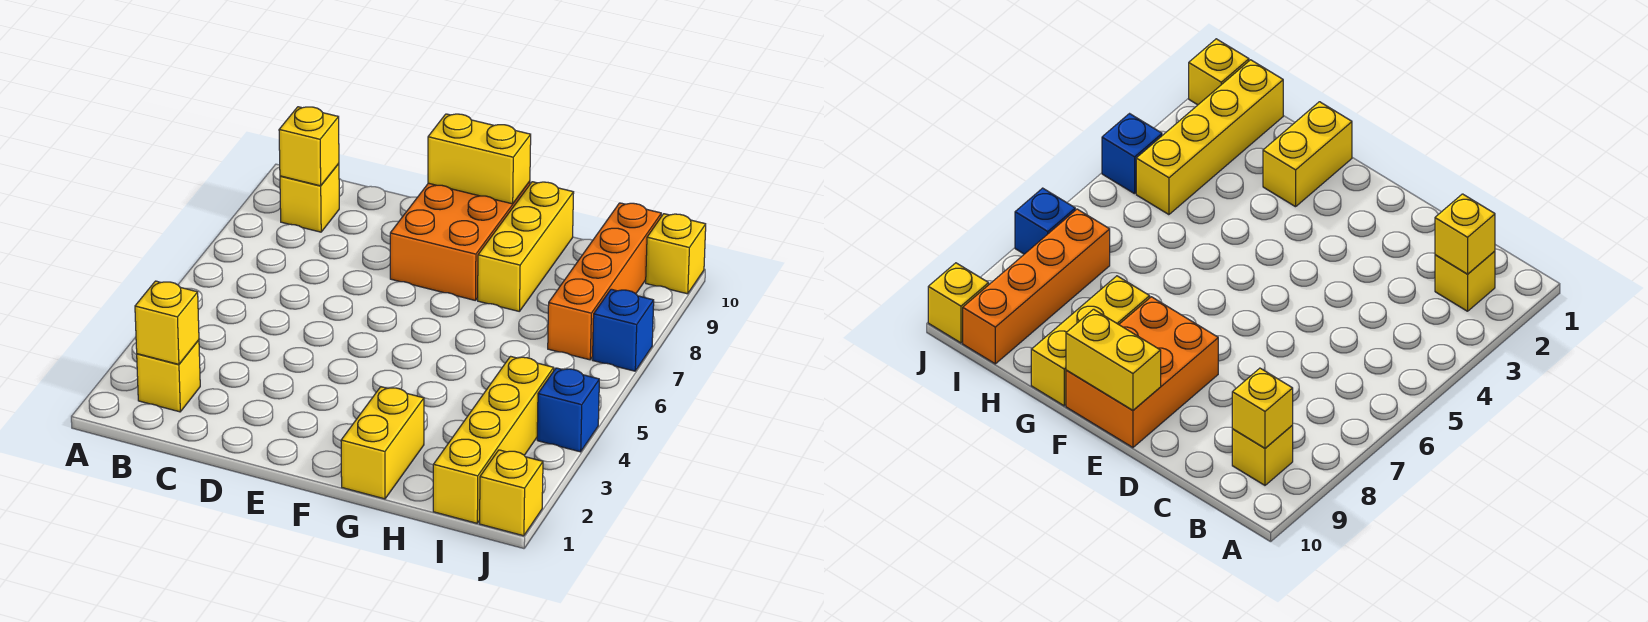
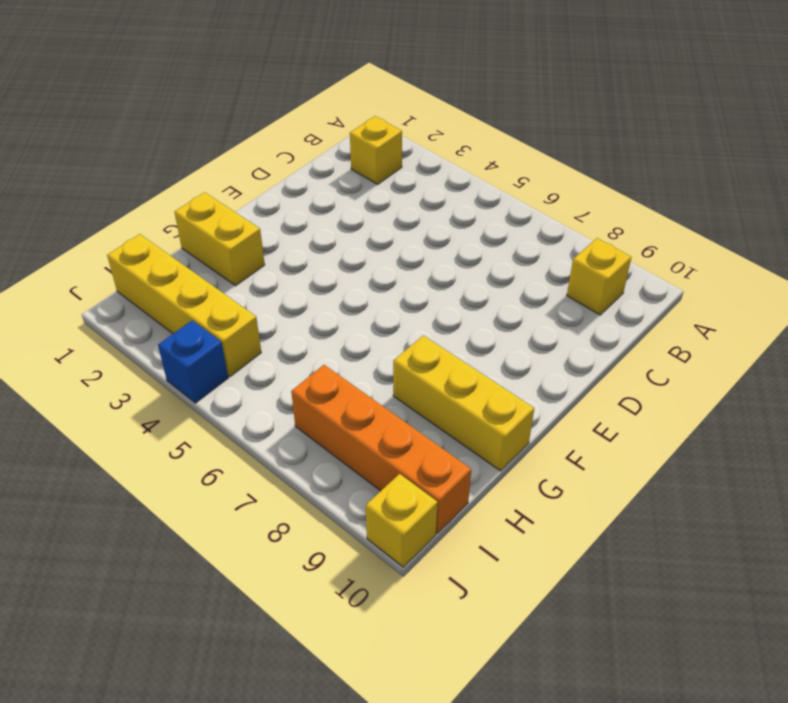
none -> orange 2x3 brick [390,181,530,300]
none -> yellow 1x1 brick [480,450,543,536]
none -> blue 1x1 brick [593,289,654,371]

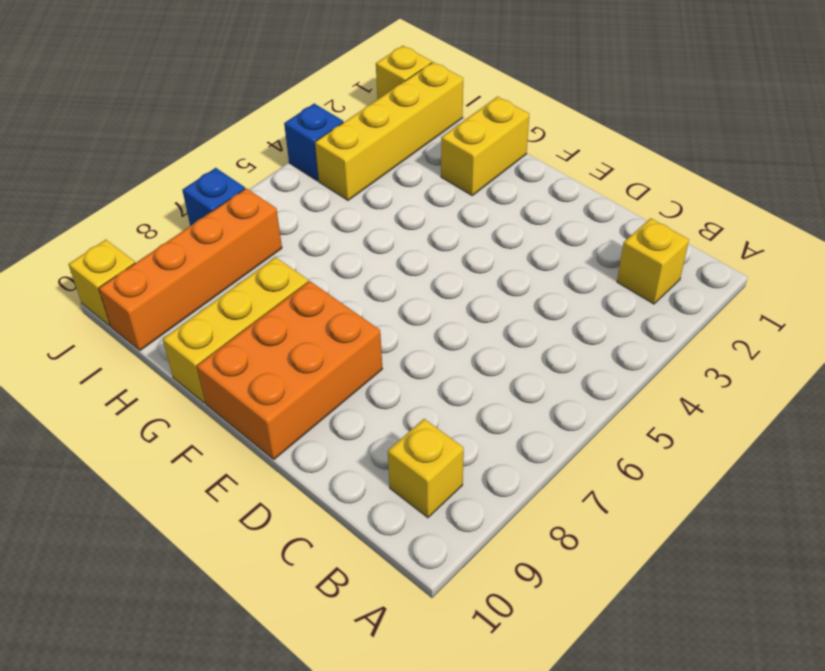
none -> yellow 1x1 brick [135,281,199,364]
none -> yellow 1x1 brick [279,107,339,186]
none -> yellow 1x2 brick [428,114,531,204]

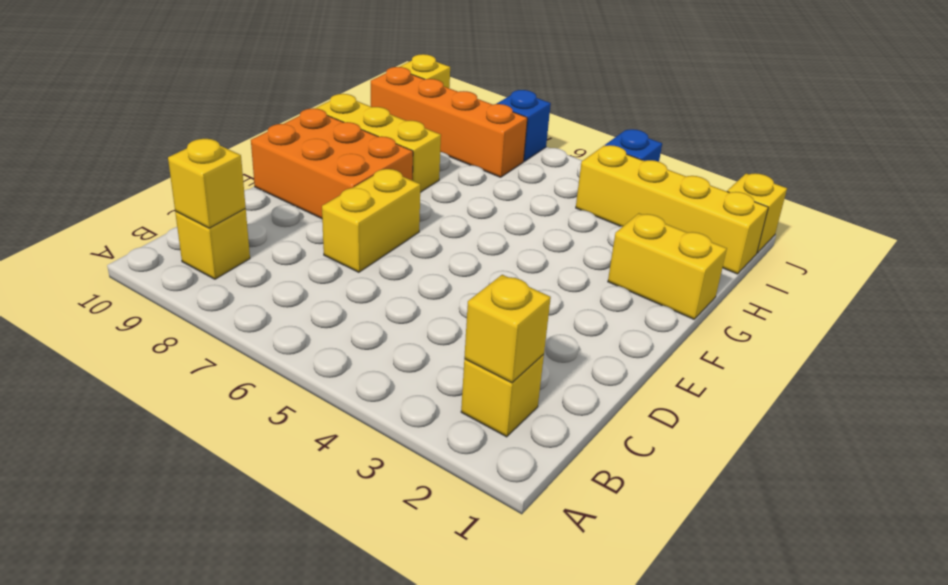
yellow 1x2 brick [322,169,420,272] -> yellow 1x2 brick moved to [428,114,531,204]

